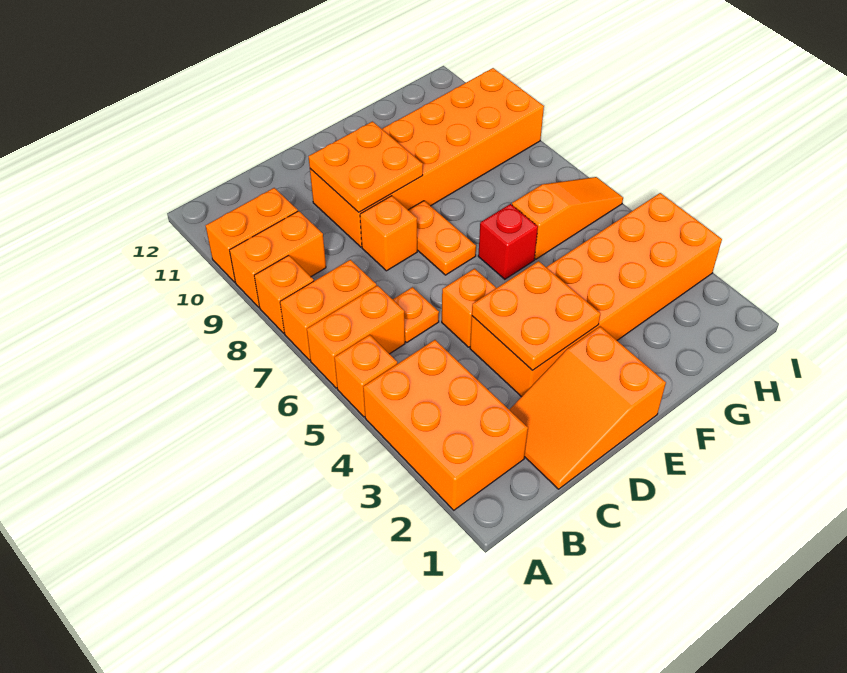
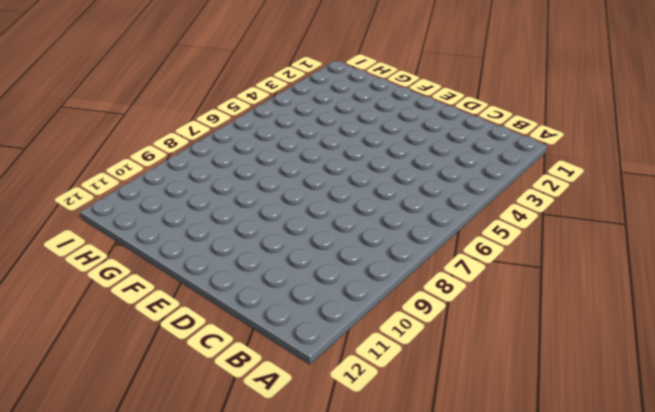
none -> orange 2x3 brick [363,340,528,510]
none -> orange 1x1 brick [334,335,397,417]
none -> orange 1x2 brick [307,285,405,388]

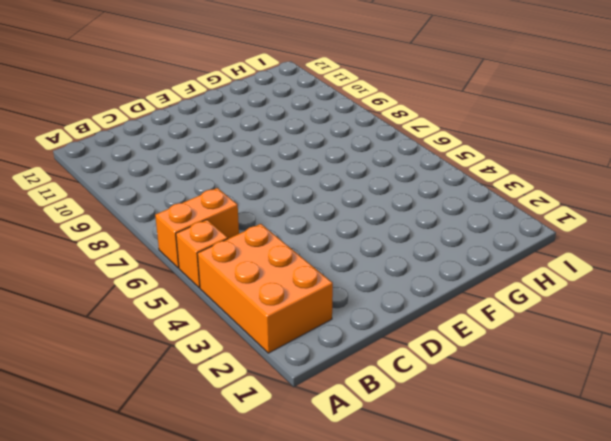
none -> orange 1x2 brick [280,260,376,360]
none -> orange 1x1 brick [254,255,314,333]
none -> orange 1x2 brick [230,211,326,307]

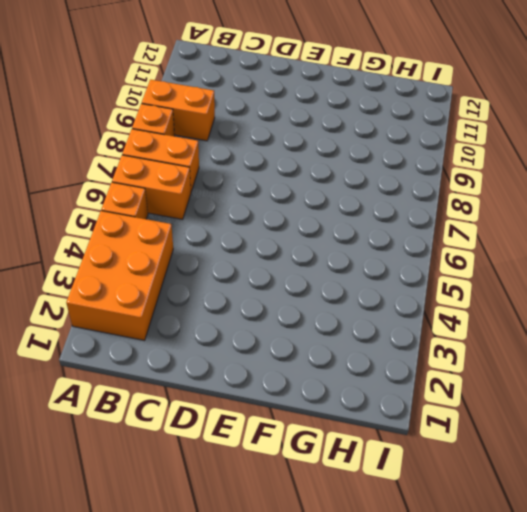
none -> orange 1x2 brick [206,188,298,282]
none -> orange 2x3 slope [509,327,666,489]
none -> orange 1x1 plate [393,287,439,342]

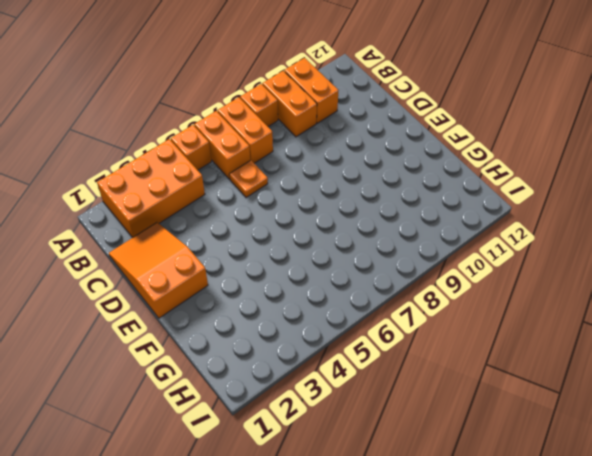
none -> orange 2x6 brick [470,193,722,397]
none -> orange 1x1 brick [442,269,496,347]
none -> orange 1x1 brick [360,196,417,271]

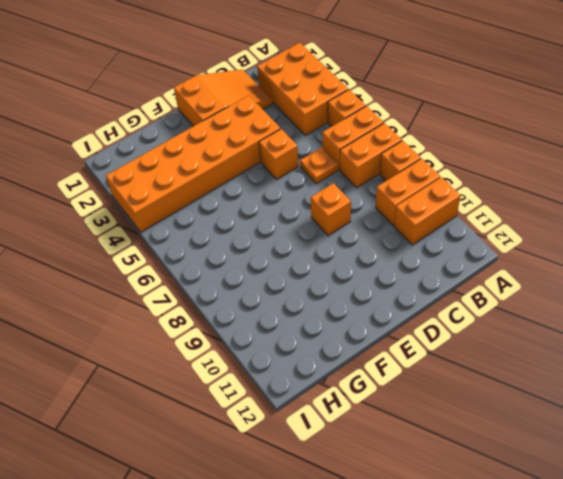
none -> orange 2x6 brick [310,68,544,247]
none -> orange 1x2 plate [409,201,476,275]
none -> red 1x1 brick [478,204,538,279]

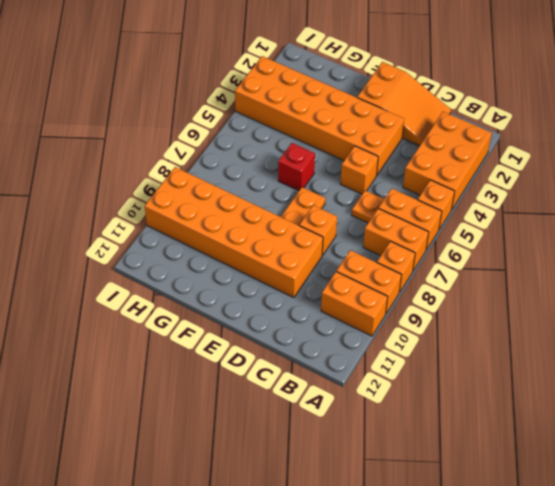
none -> orange 1x3 slope [512,177,623,259]
none -> orange 2x2 plate [472,261,600,371]
none -> orange 2x2 plate [308,122,423,212]

